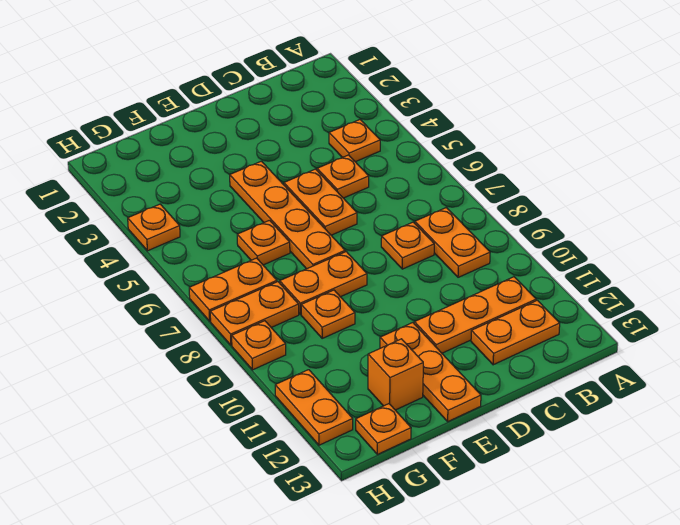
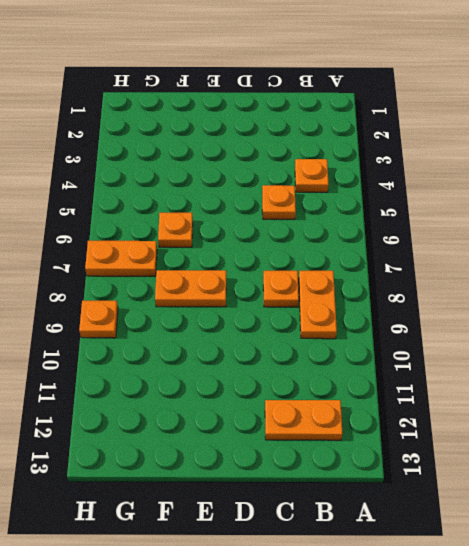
none -> orange 1x3 plate [414,277,536,353]
none -> orange 1x2 plate [284,169,357,235]
none -> orange 1x4 plate [230,161,345,269]

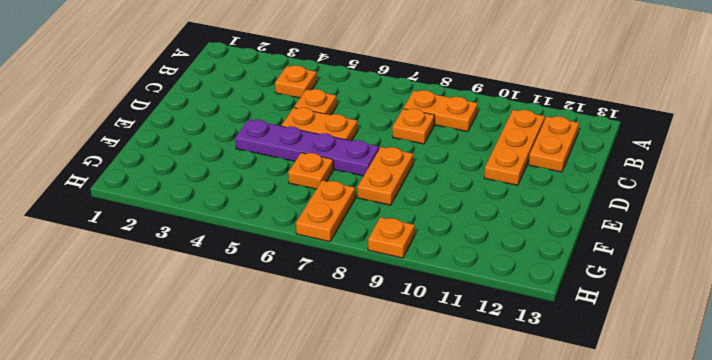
purple 1x4 plate [235,119,379,176] -> orange 1x4 plate [230,161,345,269]
none -> orange 1x3 plate [380,323,481,421]
none -> orange 1x1 plate [301,290,355,338]
none -> orange 1x1 brick [368,339,423,410]

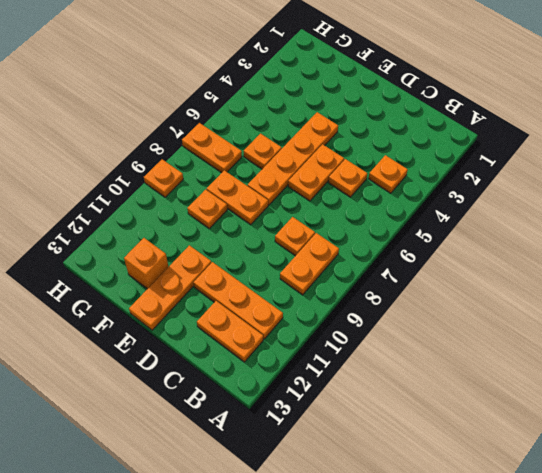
none -> orange 1x2 plate [210,282,299,345]
none -> orange 1x1 plate [356,404,411,454]
none -> orange 1x1 plate [128,204,180,251]

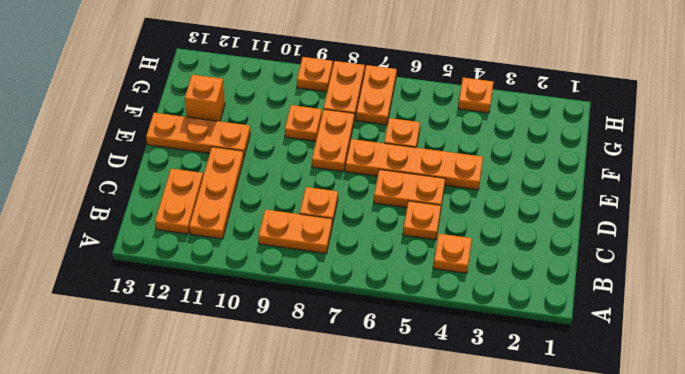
none -> orange 1x1 plate [356,404,411,454]
none -> orange 1x2 plate [275,370,353,445]

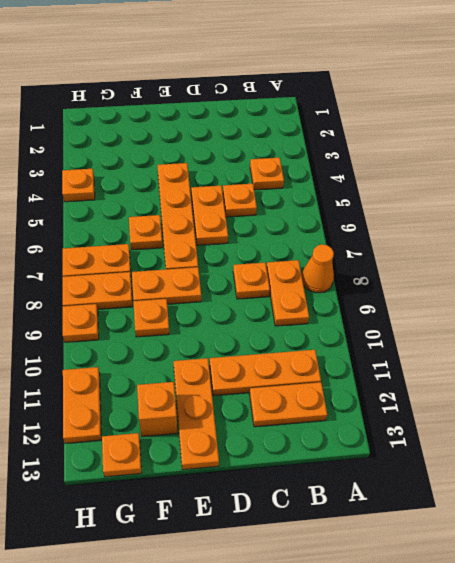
orange 1x1 cone [302,244,334,293] -> none

